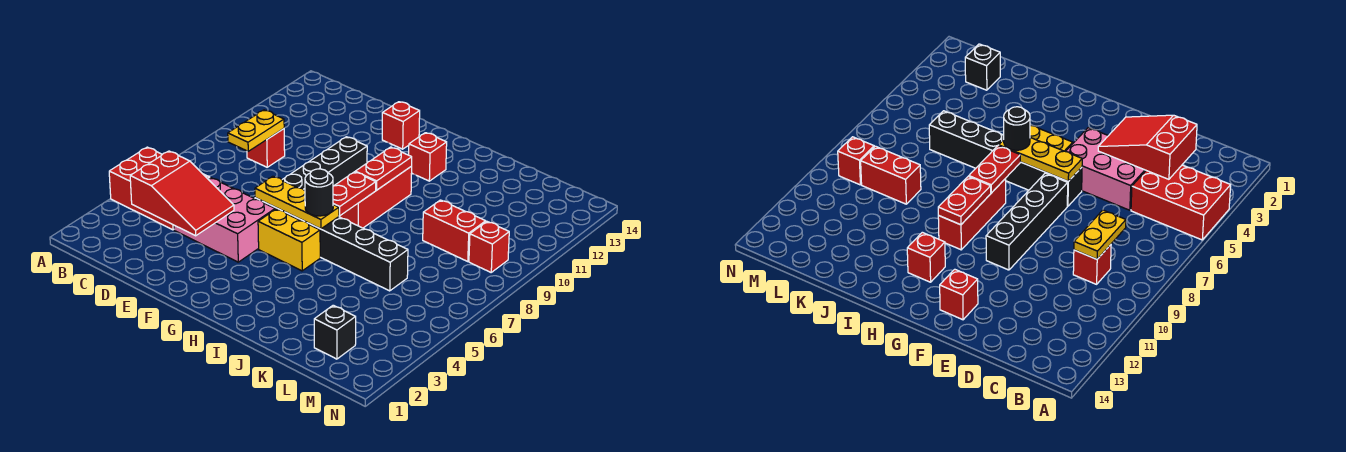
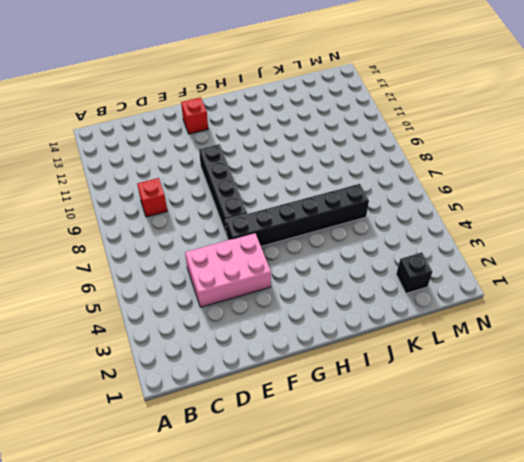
none -> red 2x3 brick [109,147,210,230]
none -> yellow 1x2 brick [258,209,320,271]
none -> red 1x3 brick [339,166,412,228]

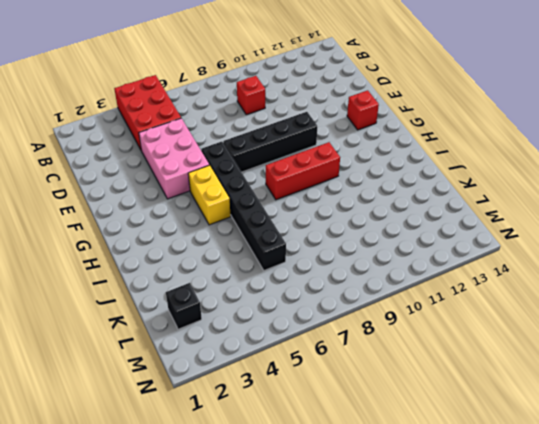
none -> red 1x1 brick [409,133,447,181]
none -> red 1x2 brick [423,200,486,262]
none -> red 1x1 brick [469,222,509,272]

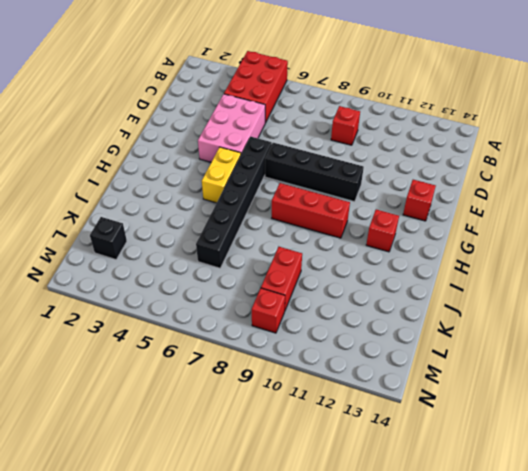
none -> red 2x3 slope [130,151,234,236]
none -> yellow 1x2 plate [228,110,284,151]
none -> yellow 1x3 plate [255,176,339,229]

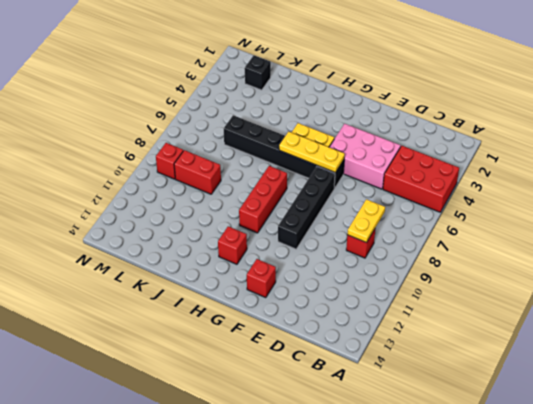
none -> red 2x3 slope [130,151,234,236]
none -> red 1x2 plate [333,172,376,216]
none -> red 1x2 plate [355,147,412,190]

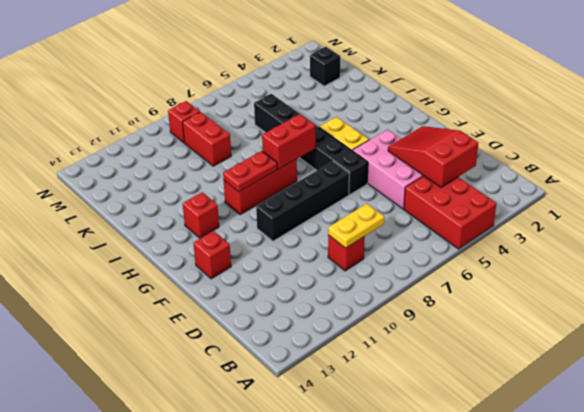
red 1x2 brick [262,114,316,169] -> red 1x2 plate [333,172,376,216]
none -> yellow 1x3 plate [255,176,339,229]
none -> black 1x1 round brick [305,169,333,216]

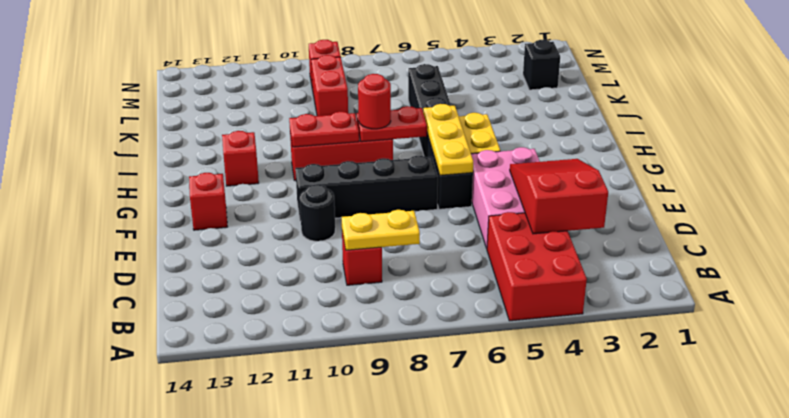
black 1x1 round brick [300,184,335,241] -> black 1x1 round brick moved to [305,169,333,216]
red 1x1 round brick [358,74,391,129] -> none

